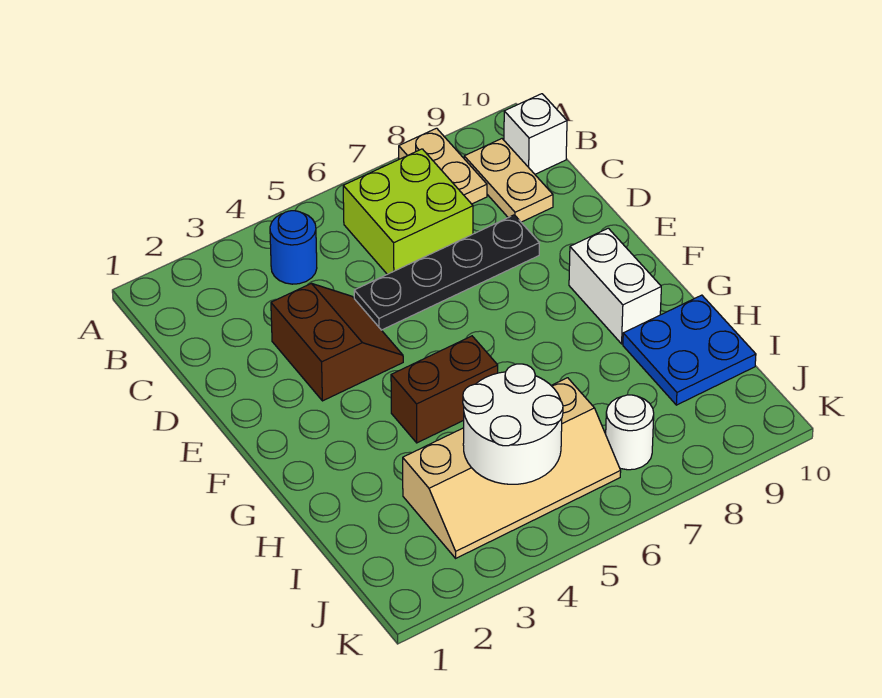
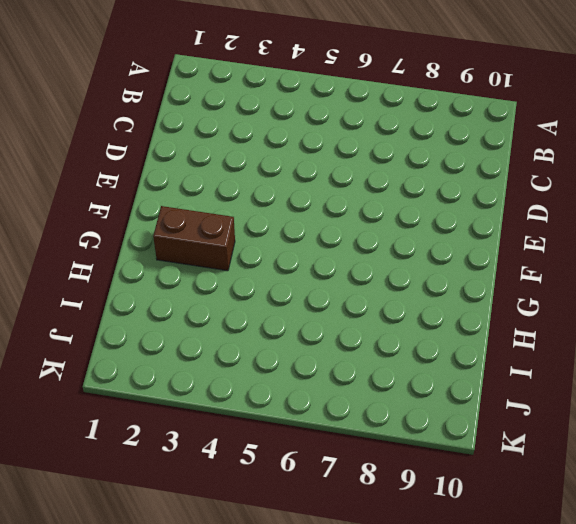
brown 1x2 brick [153,206,235,271] -> brown 1x2 brick moved to [391,336,498,443]
none -> tan 1x2 plate [399,128,487,204]
none -> blue 1x1 round brick [270,211,317,284]
none -> lime 2x2 brick [343,149,473,274]

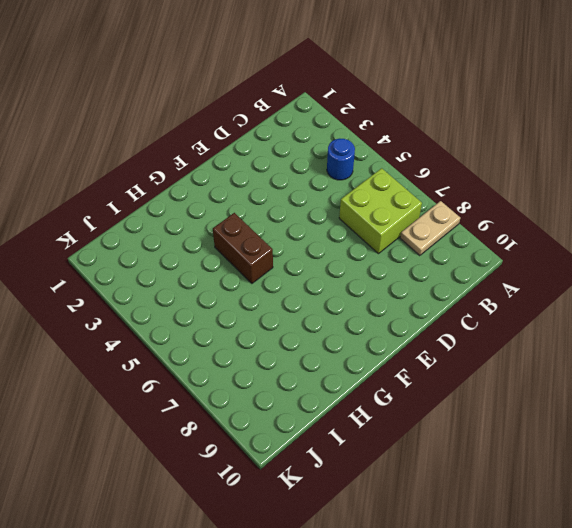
none -> tan 1x2 plate [464,139,553,222]
none -> white 1x1 brick [504,94,567,174]
none -> brown 2x2 slope [271,283,403,401]

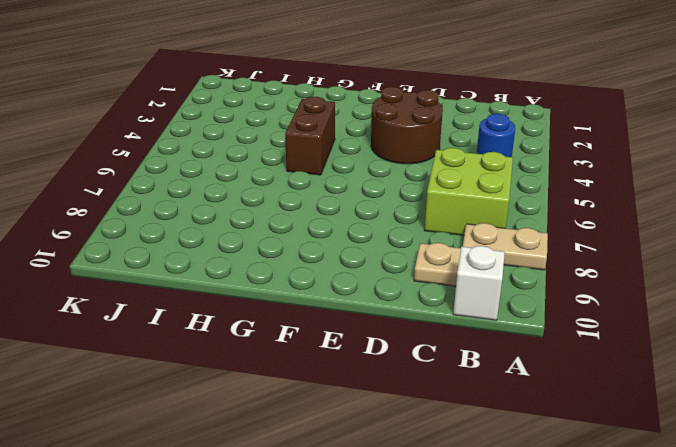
brown 2x2 round brick [371,87,443,164] -> brown 2x2 slope [271,283,403,401]
none -> black 1x4 plate [354,215,539,330]
none -> white 1x2 brick [569,228,661,344]
none -> blue 2x2 plate [623,295,756,405]

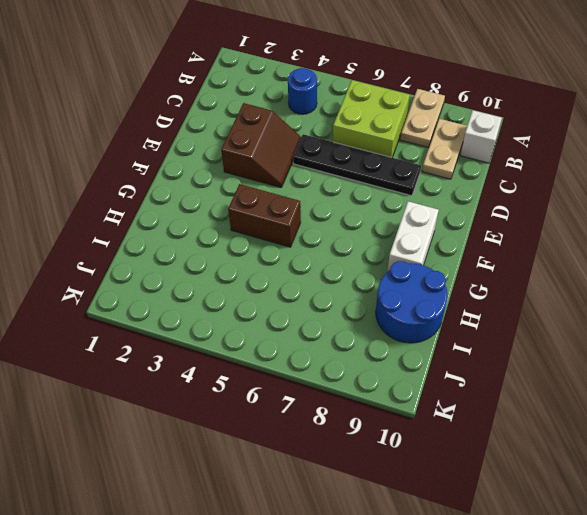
blue 2x2 round brick [376,261,447,343] -> blue 2x2 plate [623,295,756,405]
none -> tan 2x4 slope [403,378,621,558]
none -> white 1x1 round brick [606,395,654,470]
none -> white 2x2 round brick [463,364,563,484]

